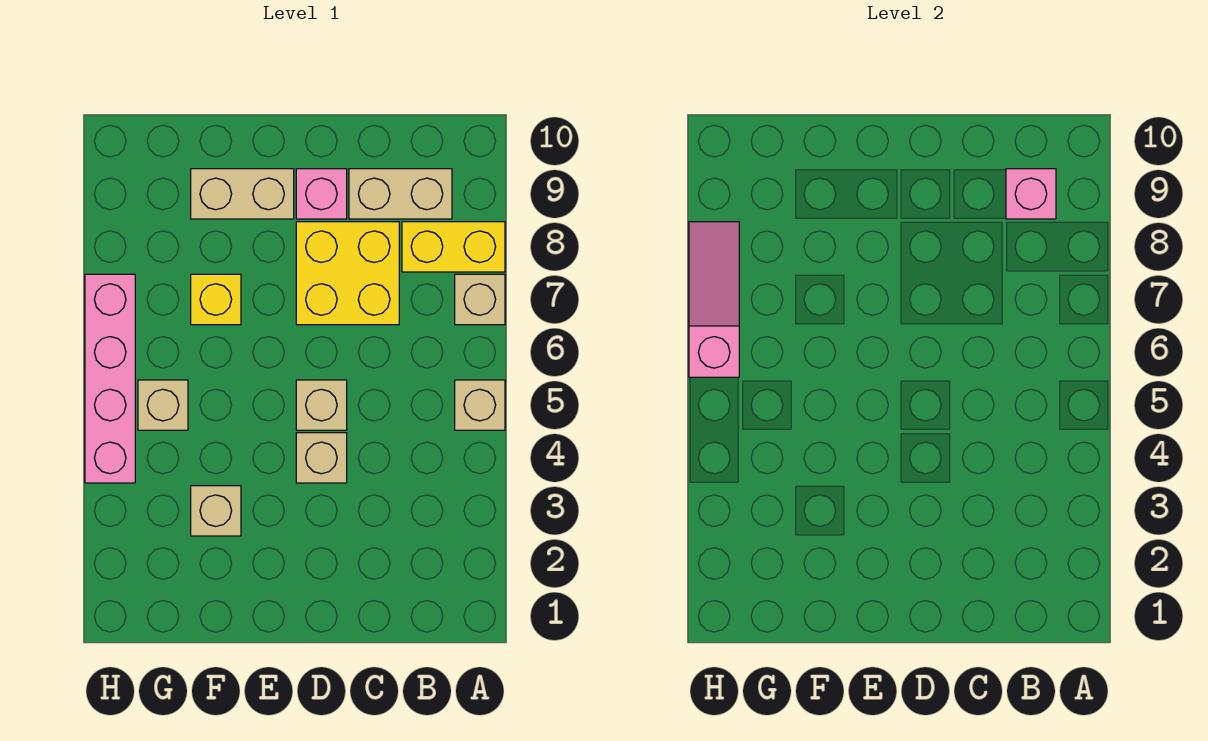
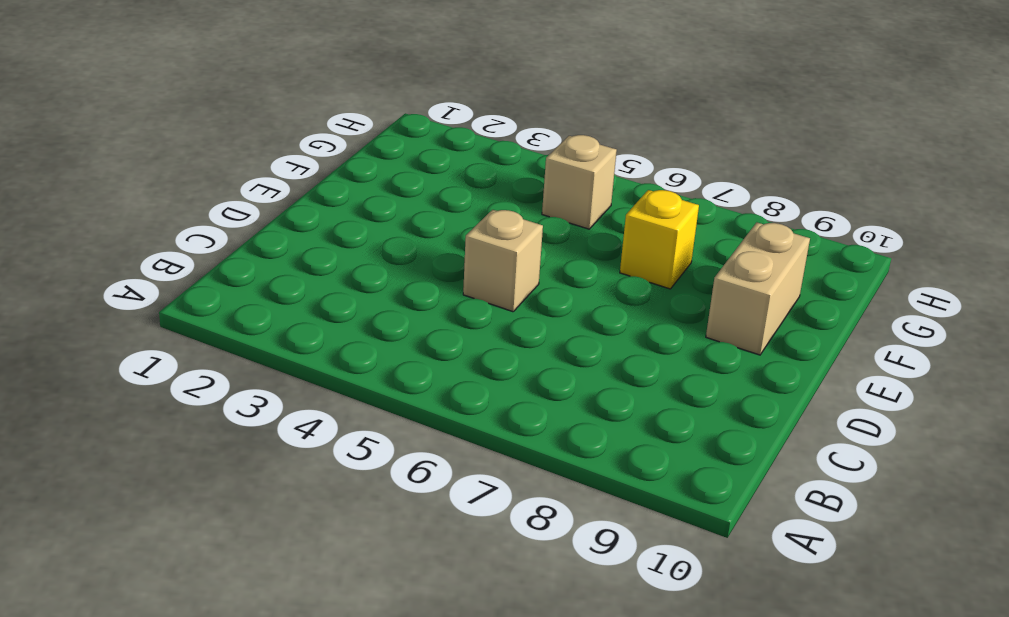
none -> tan 1x1 brick [455,380,505,430]
none -> tan 1x1 brick [455,274,505,325]
none -> yellow 1x2 brick [402,222,505,272]

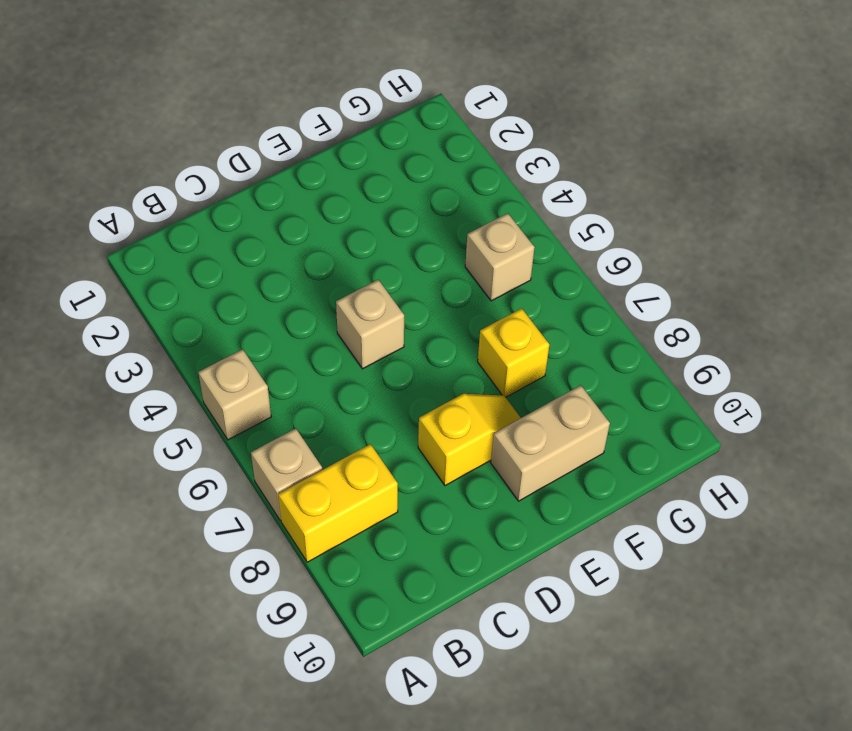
yellow 1x2 slope [418,394,521,486] -> yellow 2x2 brick [296,222,399,325]
none -> tan 1x2 brick [349,169,452,219]
none -> tan 1x1 brick [296,433,347,483]
none -> pink 1x1 brick [296,169,347,219]

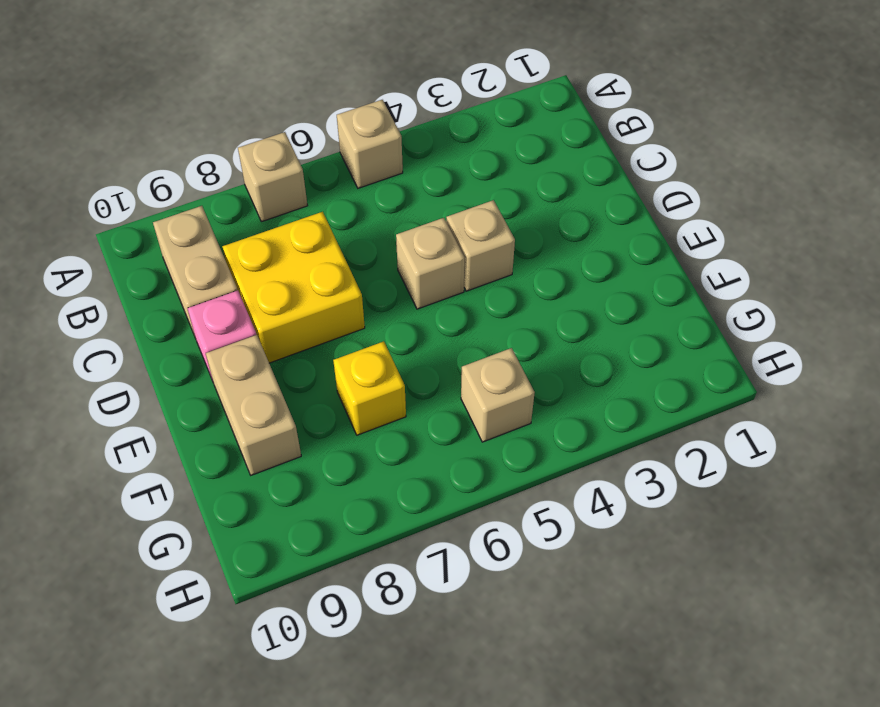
none -> yellow 1x2 brick [402,222,505,272]
none -> tan 1x1 brick [191,486,241,536]
none -> pink 1x4 brick [85,274,135,483]

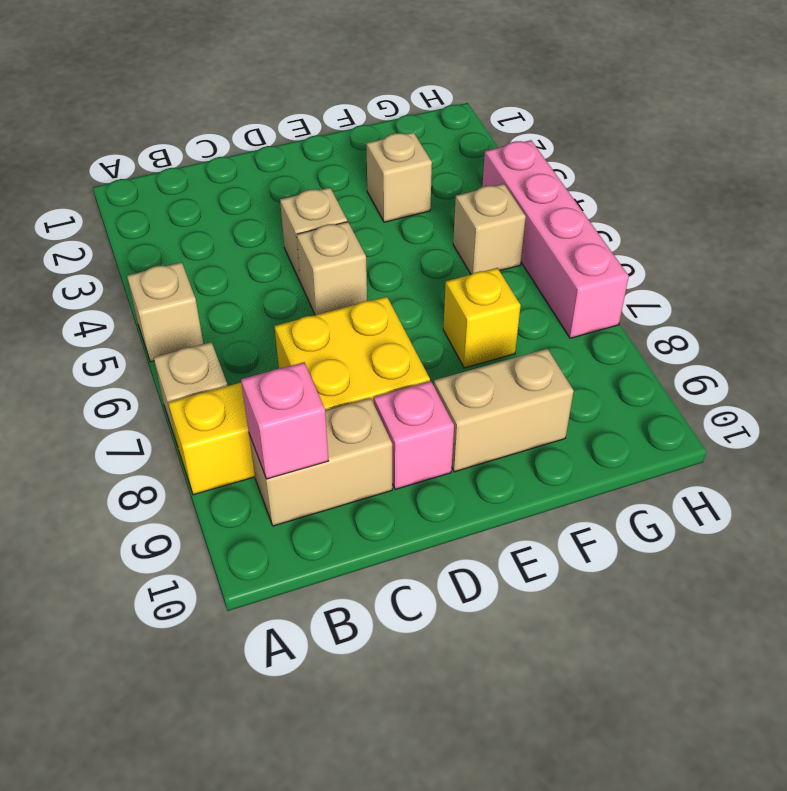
none -> pink 1x3 slope [689,222,739,377]

